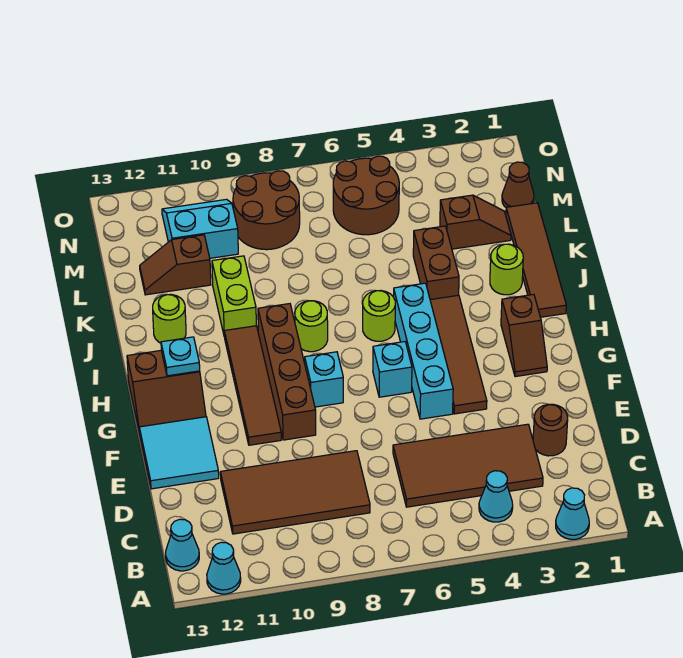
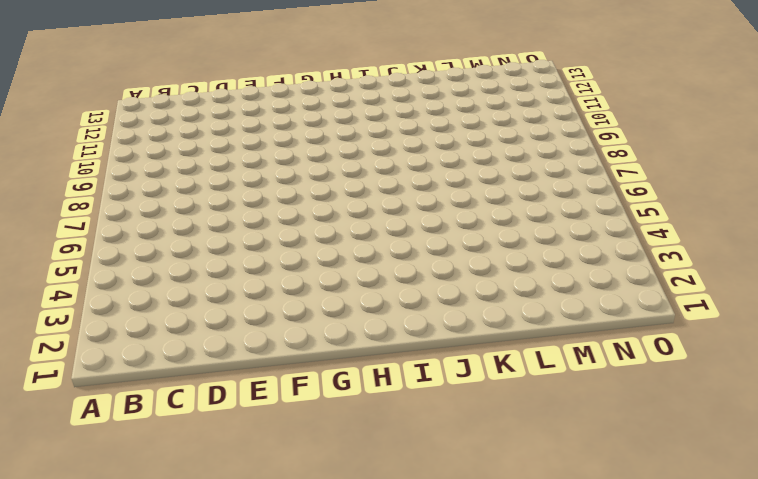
none -> cyan 1x1 cone [556,488,589,539]
none -> cyan 1x1 cone [207,542,241,594]
none -> cyan 1x1 cone [479,471,513,522]
none -> cyan 1x1 cone [166,519,199,571]

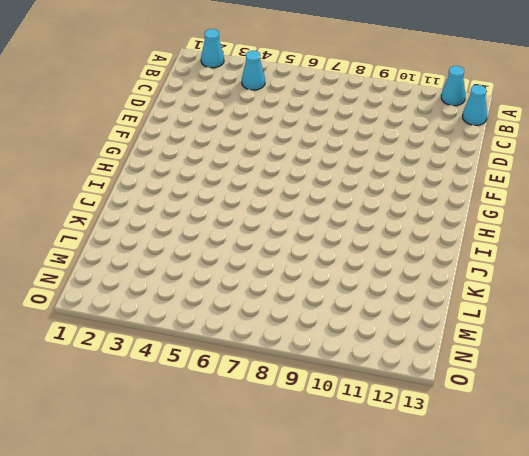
none -> brown 2x4 tile [393,424,543,507]
none -> brown 2x4 tile [220,451,370,534]
none -> brown 1x1 round brick [533,404,568,456]
none -> cyan 2x2 tile [139,417,219,489]

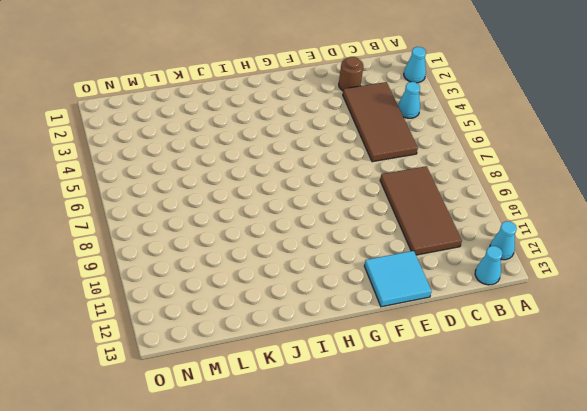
none -> brown 1x4 tile [430,295,487,414]
none -> cyan 1x4 brick [393,283,453,419]
none -> brown 1x4 brick [258,304,316,440]
none -> brown 1x4 tile [224,326,281,445]

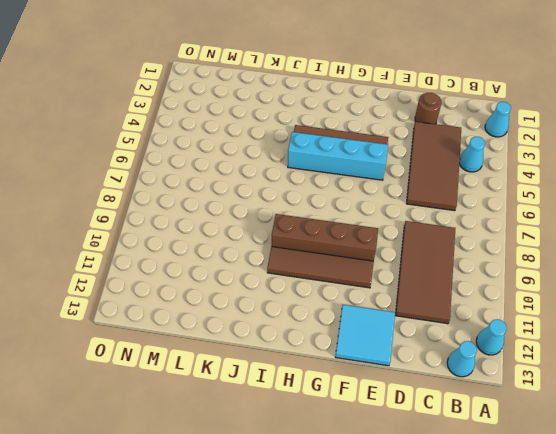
none -> brown 1x2 slope [501,294,547,377]
none -> cyan 1x1 brick [373,342,412,397]
none -> cyan 1x1 brick [305,352,343,407]
none -> brown 2x2 slope [127,351,206,433]

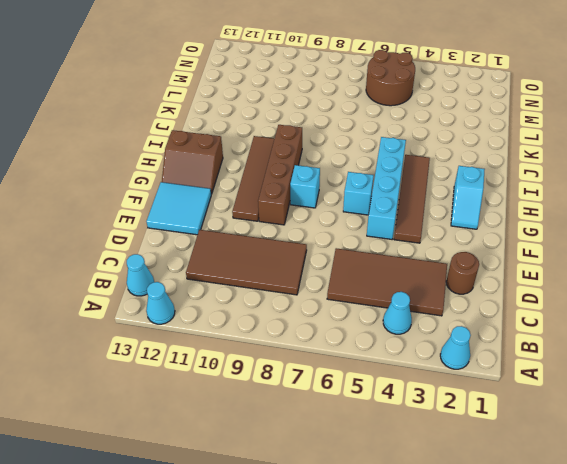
cyan 1x2 slope [451,166,485,229] -> brown 1x2 slope [501,294,547,377]
none -> brown 1x4 tile [506,203,566,317]
none -> lime 1x1 round brick [363,291,395,341]
none -> lime 1x1 round brick [295,301,328,352]
none -> lime 1x1 round brick [490,244,523,295]

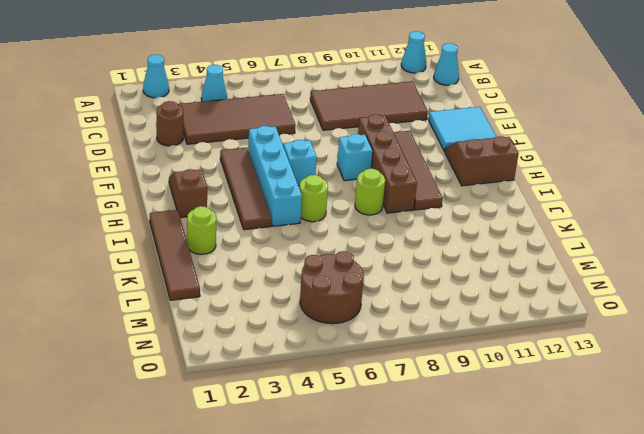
none -> brown 1x2 brick [413,226,459,300]
none -> lime 1x2 brick [212,256,256,337]
none -> lime 1x1 round brick [153,294,186,343]
none -> brown 1x2 slope [440,195,511,249]

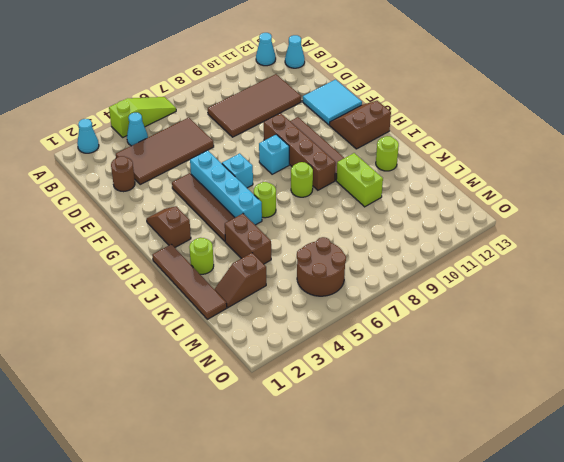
lime 1x3 slope [109,97,176,137] -> none
none -> brown 1x2 slope [140,235,211,295]
none -> brown 1x1 cone [502,162,534,208]
none -> brown 2x2 round brick [233,171,300,250]
none -> cyan 2x2 slope [162,199,238,258]

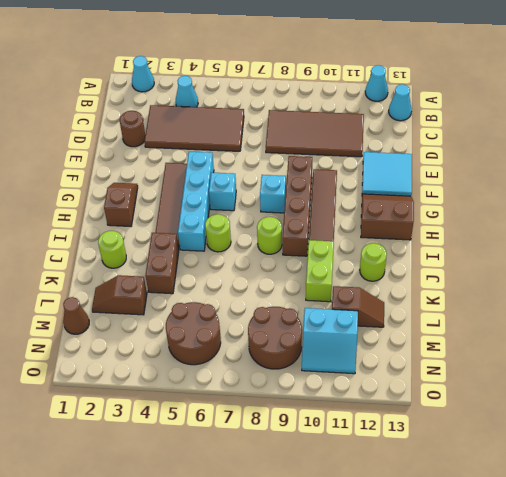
none -> brown 1x4 tile [506,203,566,317]
none -> cyan 1x1 plate [161,337,200,376]

